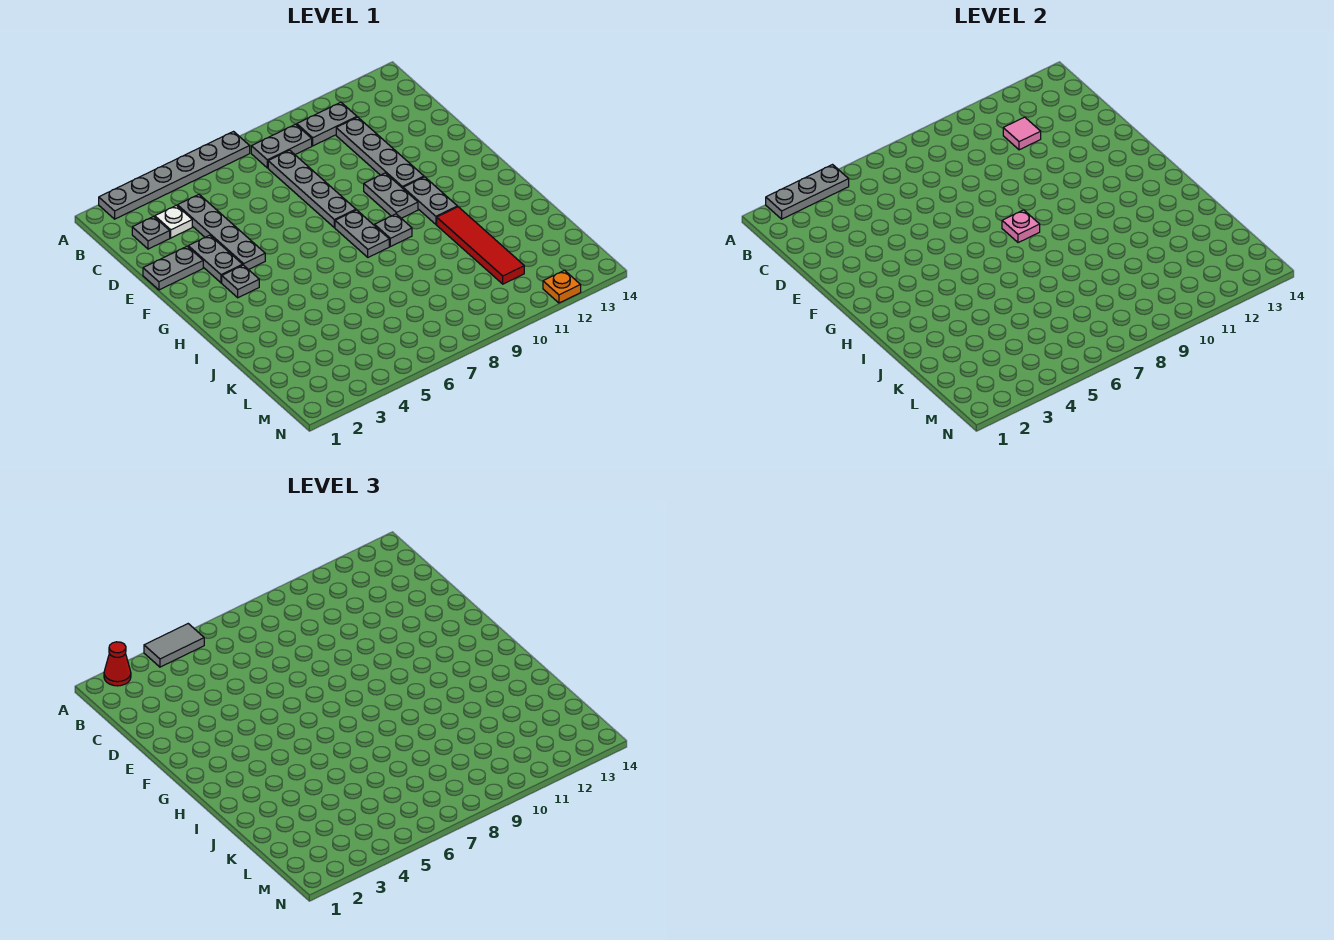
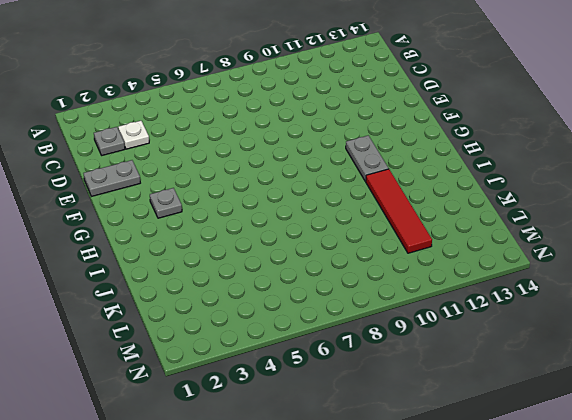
none -> grey 1x6 plate [99,132,250,219]
none -> grey 1x2 plate [251,124,312,168]
none -> grey 1x2 plate [297,102,357,146]

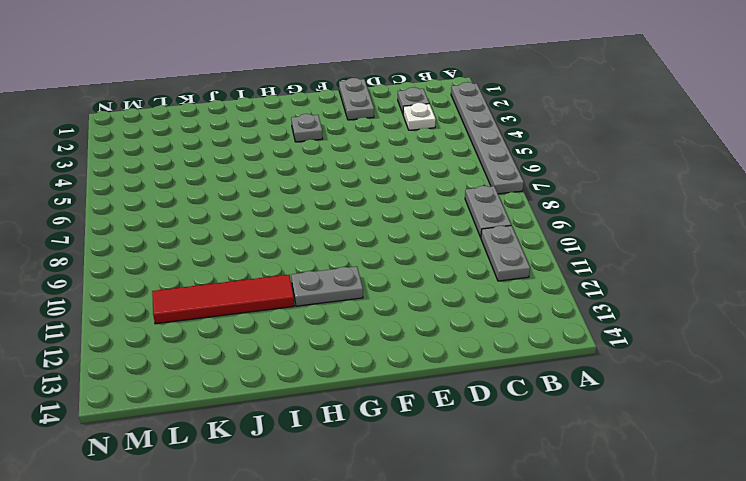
none -> grey 1x4 plate [178,195,265,270]
none -> grey 1x4 plate [268,150,356,228]
none -> grey 1x4 plate [336,117,424,188]

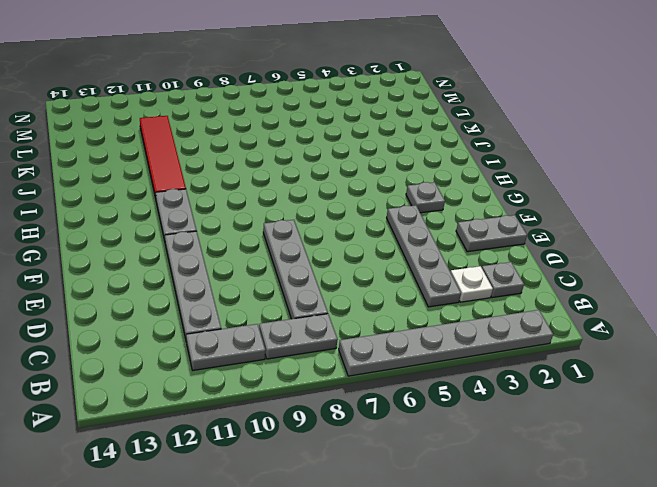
none -> grey 1x2 plate [188,235,243,283]
none -> grey 1x2 plate [364,173,418,218]
none -> grey 1x2 plate [335,210,389,257]

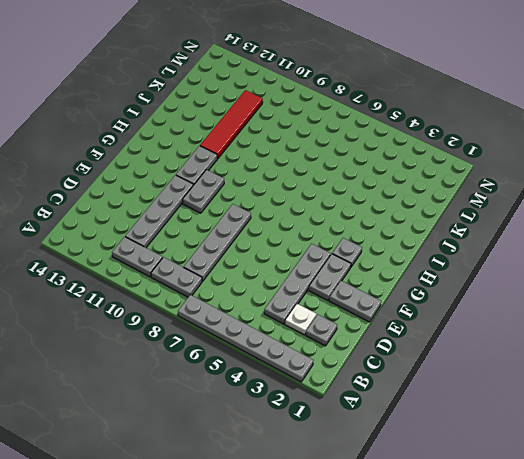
none -> grey 1x2 plate [335,210,389,257]
none -> grey 1x1 plate [375,214,412,247]
none -> orange 1x1 plate [543,270,581,303]

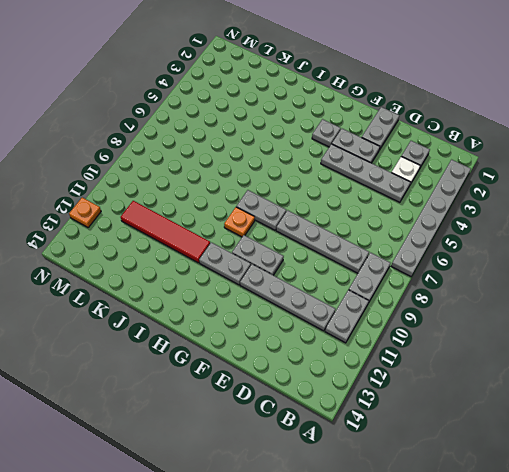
orange 1x1 plate [224,207,255,237] -> grey 1x1 plate [375,214,412,247]
none -> grey 1x3 plate [766,165,849,219]
none -> pink 1x1 tile [1003,117,1041,150]
none -> pink 1x1 plate [1002,210,1040,243]

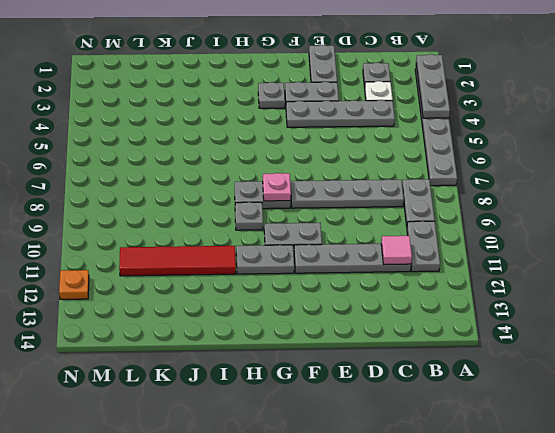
none -> red 1x1 cone [104,642,131,686]
none -> grey 1x2 tile [144,624,204,667]

